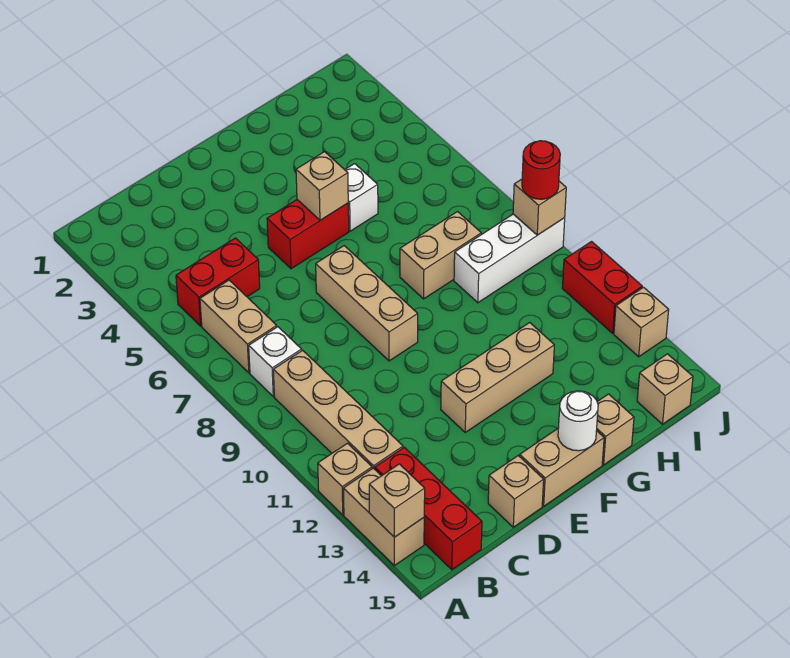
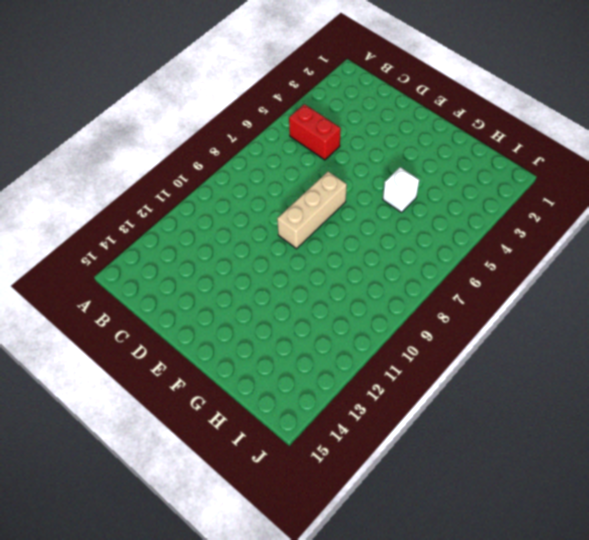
none -> tan 1x1 brick [318,443,372,515]
none -> tan 1x2 brick [343,468,424,566]
none -> tan 1x2 brick [200,280,277,373]

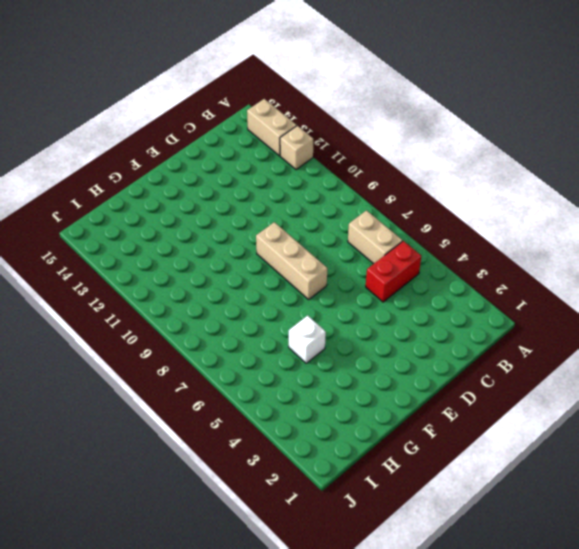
none -> white 1x1 brick [249,327,302,397]
none -> tan 1x4 brick [273,350,403,469]
none -> red 1x3 brick [375,447,482,570]

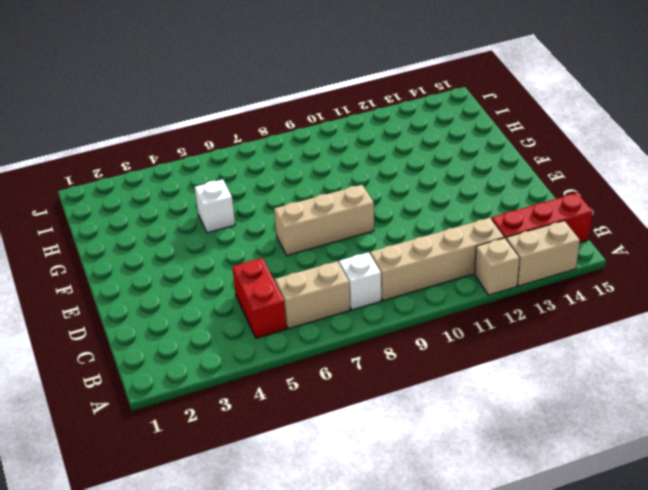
none -> tan 1x1 brick [488,456,544,527]
none -> red 1x2 brick [267,200,349,269]
none -> tan 1x3 brick [441,322,554,432]

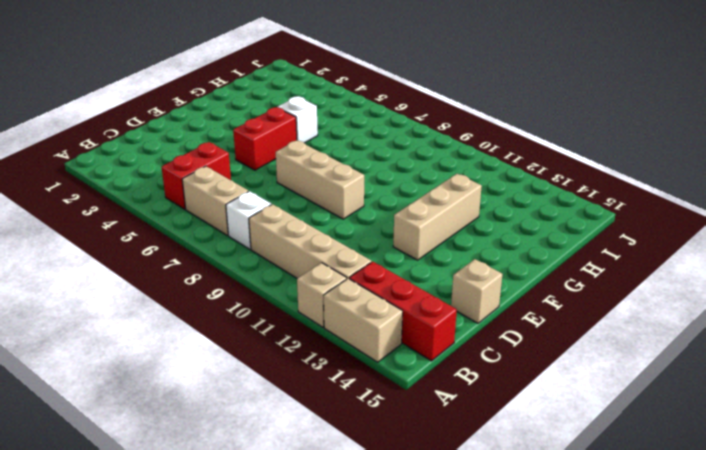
none -> tan 1x2 brick [520,429,604,506]
none -> tan 1x2 brick [400,212,481,299]
none -> tan 1x1 brick [597,394,634,465]

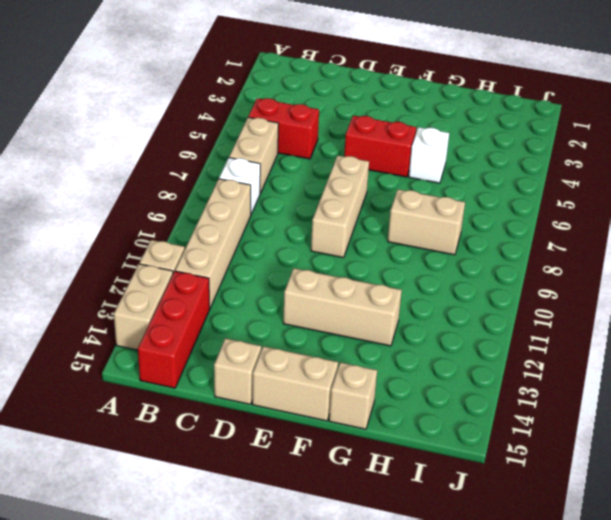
none -> white 1x3 brick [454,214,565,303]
none -> tan 1x1 brick [637,354,693,424]
none -> red 1x2 brick [562,242,642,333]

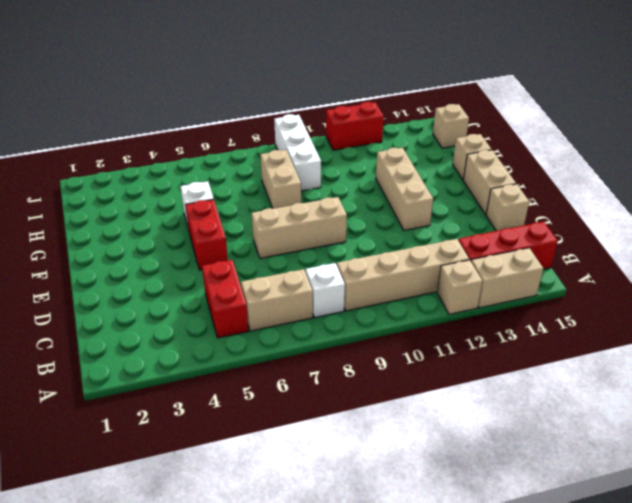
none -> tan 1x1 brick [614,287,669,357]
none -> tan 1x1 brick [369,464,425,537]
none -> tan 1x1 brick [296,152,348,220]

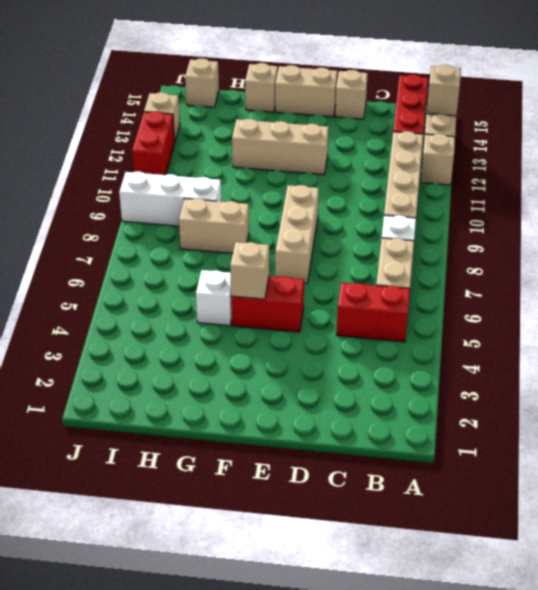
none -> white 1x1 round brick [558,391,598,451]
none -> tan 1x1 brick [513,179,566,235]
none -> red 1x1 round brick [522,141,560,199]

